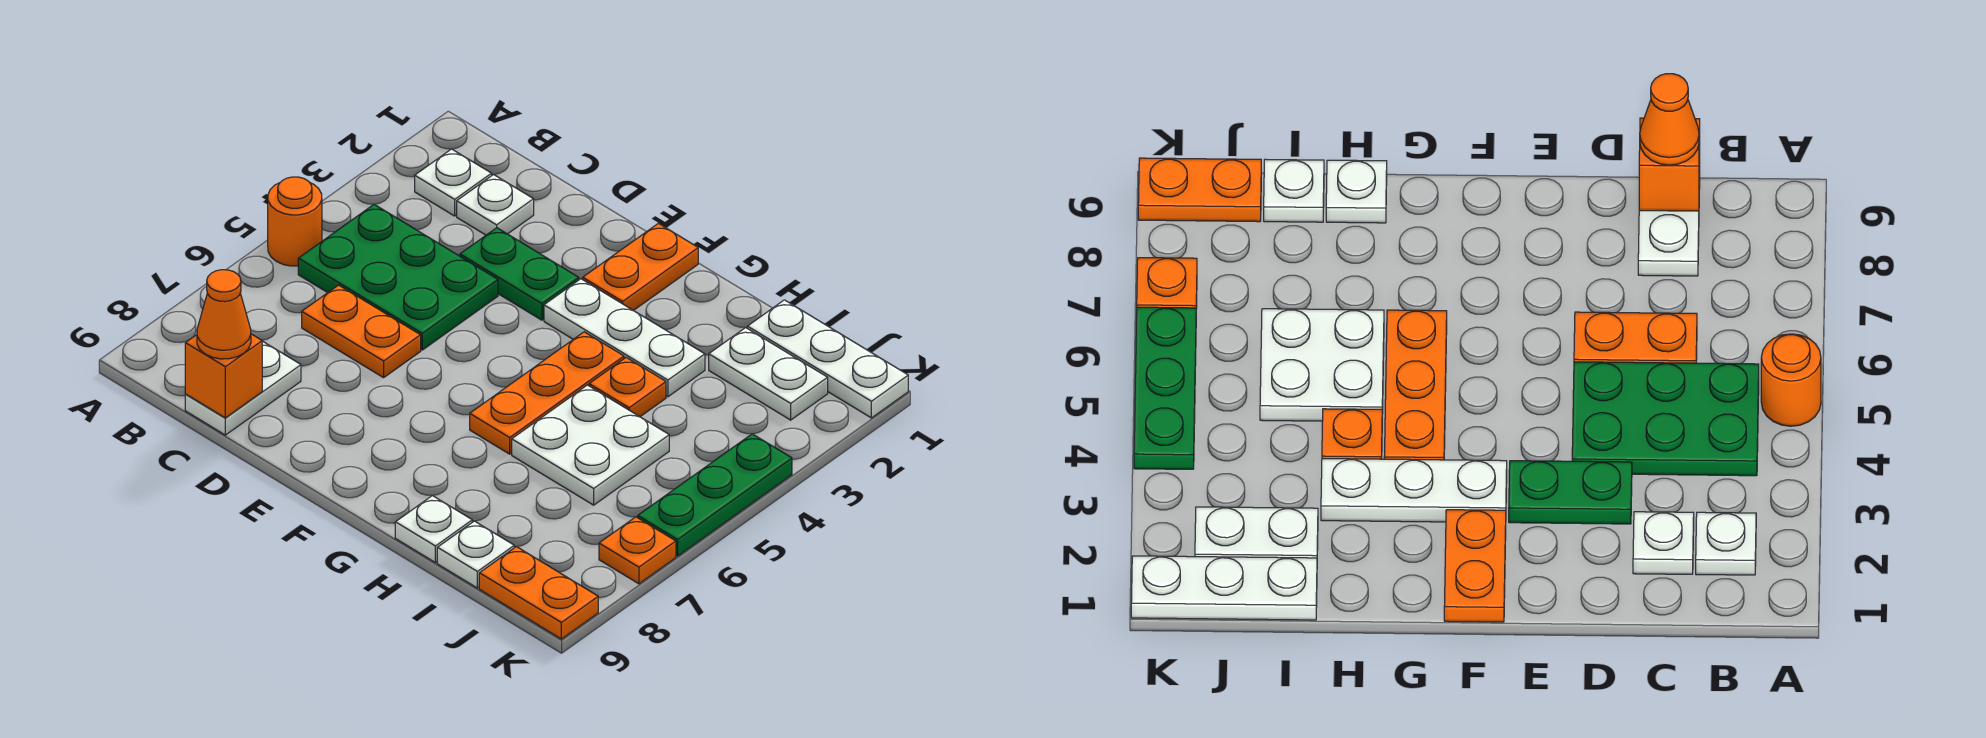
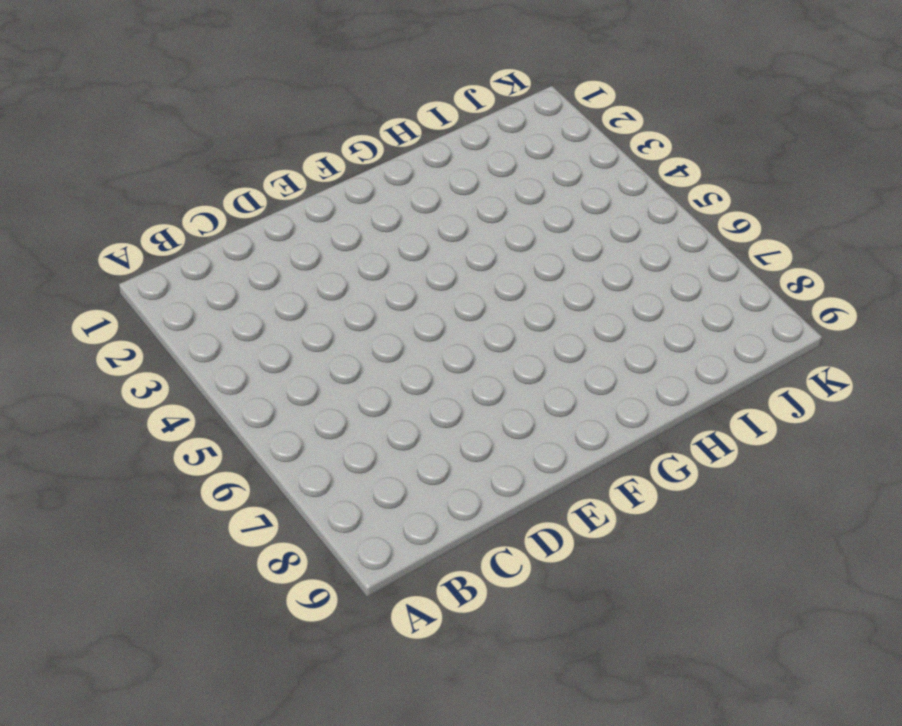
none -> orange 1x1 round brick [268,177,322,266]
none -> white 1x1 plate [415,149,492,216]
none -> green 2x3 plate [298,204,498,350]

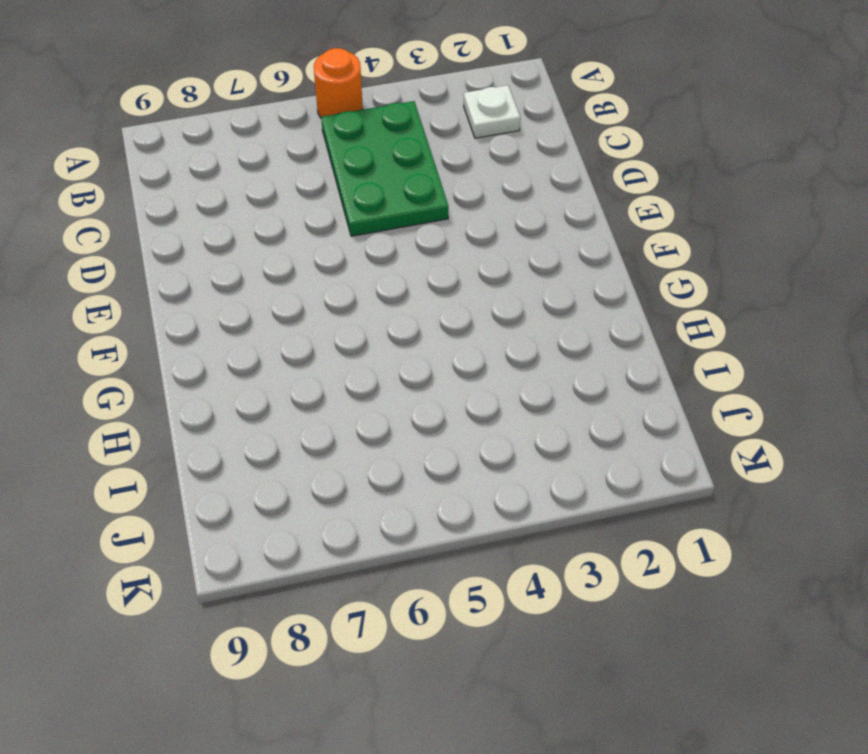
none -> white 1x1 plate [457,174,534,235]
none -> orange 1x2 plate [302,285,421,378]
none -> white 1x2 plate [185,341,301,435]

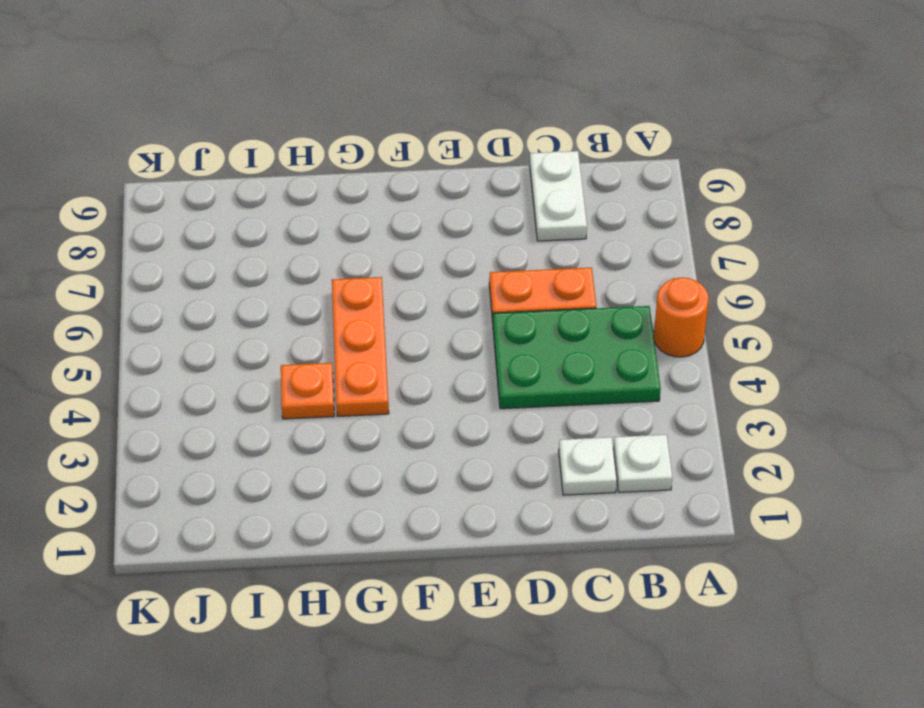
none -> green 1x2 plate [460,228,579,320]
none -> orange 1x2 plate [583,223,698,311]
none -> white 1x3 plate [544,279,705,397]

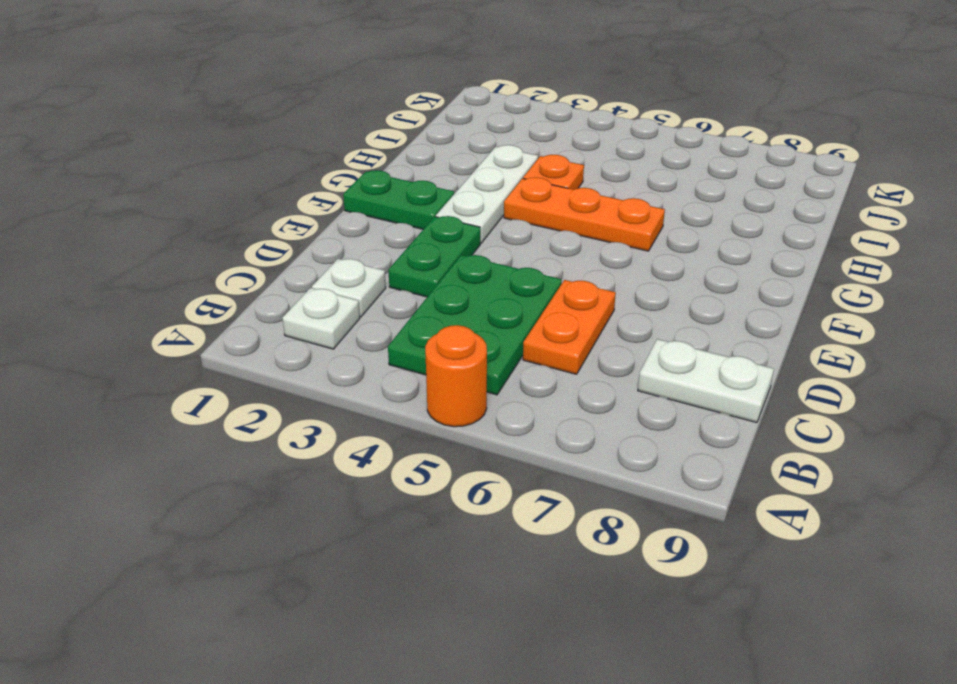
green 1x2 plate [343,170,454,229] -> orange 1x2 plate [583,223,698,311]
none -> white 2x2 plate [512,385,669,505]
none -> white 1x1 plate [395,496,472,563]
none -> white 1x3 plate [747,300,908,418]

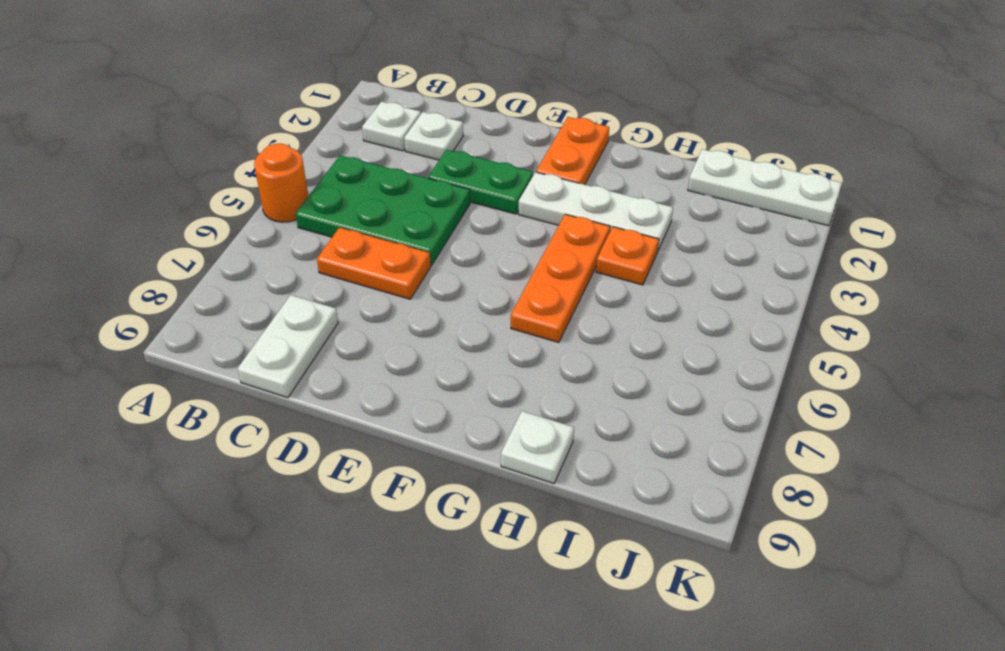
none -> white 2x2 plate [512,385,669,505]
none -> white 1x2 plate [709,328,828,420]
none -> white 1x1 plate [437,521,514,588]

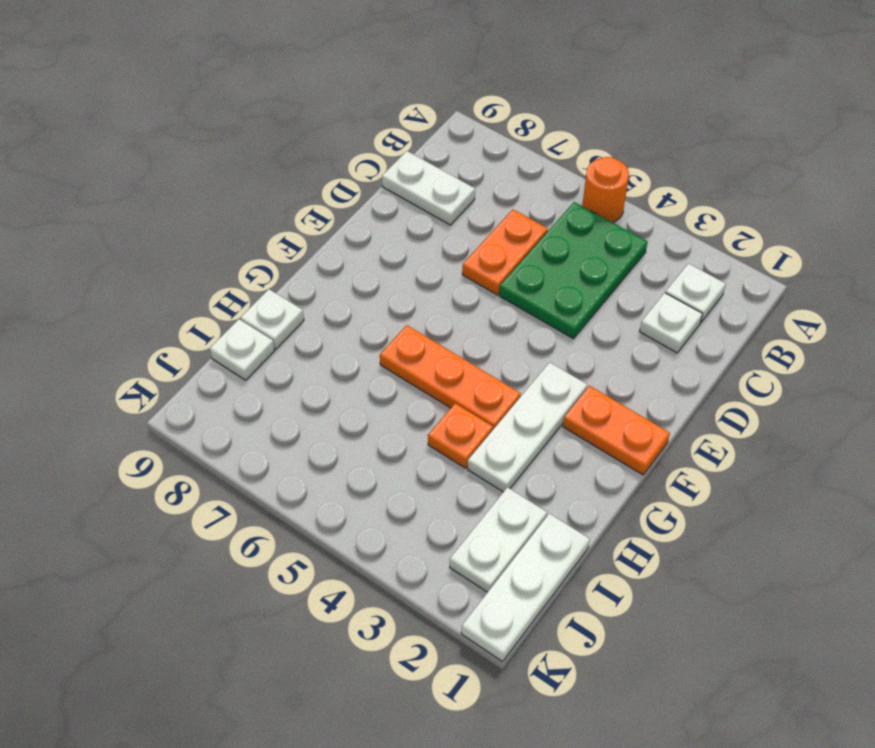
none -> green 1x2 plate [460,228,579,320]
none -> white 2x2 plate [512,385,669,505]
none -> orange 1x2 plate [479,547,598,639]

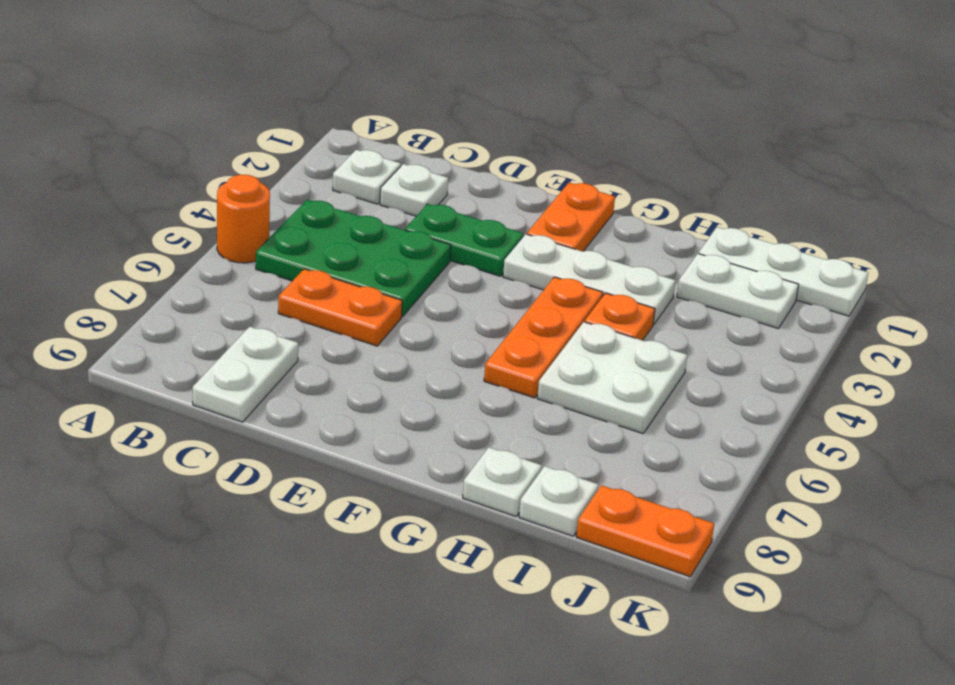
none -> green 1x3 plate [638,434,792,556]
none -> orange 1x1 plate [599,517,676,584]
none -> orange 1x1 brick [185,334,262,418]

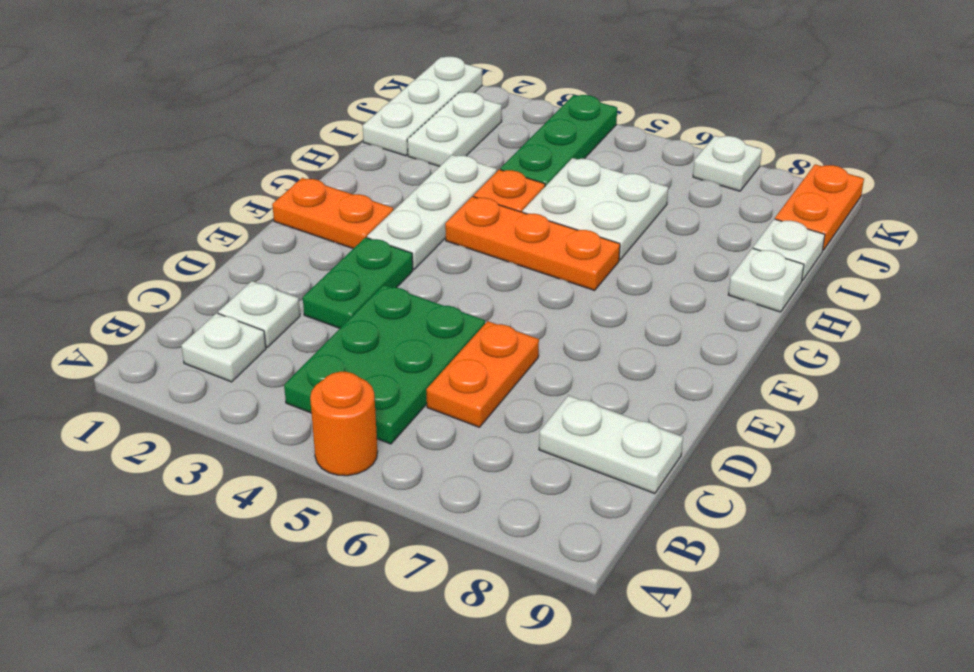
green 1x3 plate [500,95,617,186] -> green 1x3 plate turned to [638,434,792,556]
white 1x1 plate [693,136,762,191] -> orange 1x1 plate [599,517,676,584]
none -> orange 1x1 brick [185,334,262,418]
none -> orange 1x1 cone [197,270,251,359]

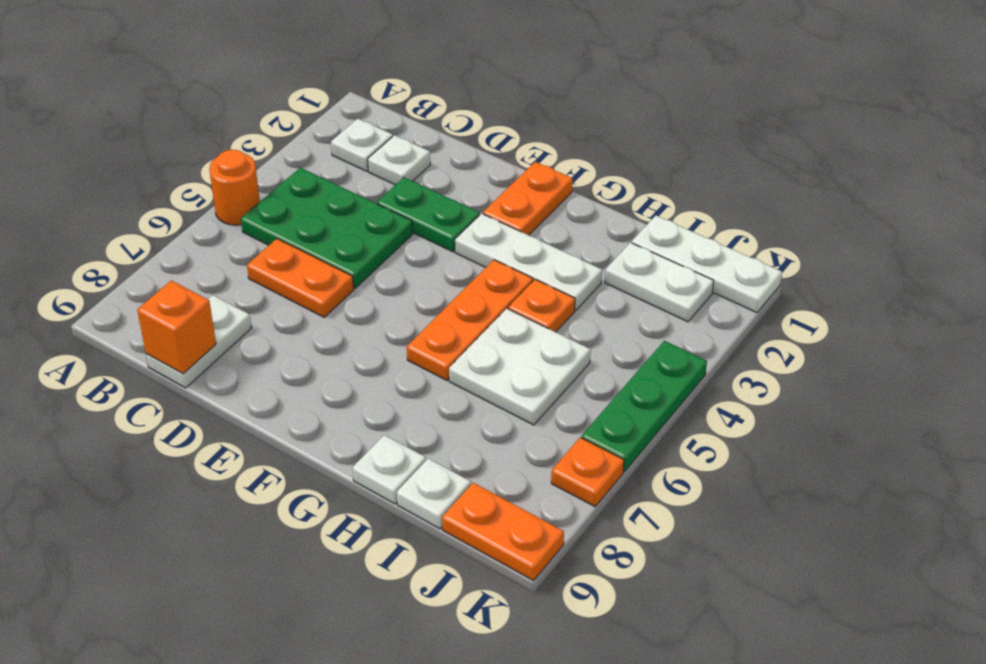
none -> orange 1x1 cone [197,270,251,359]

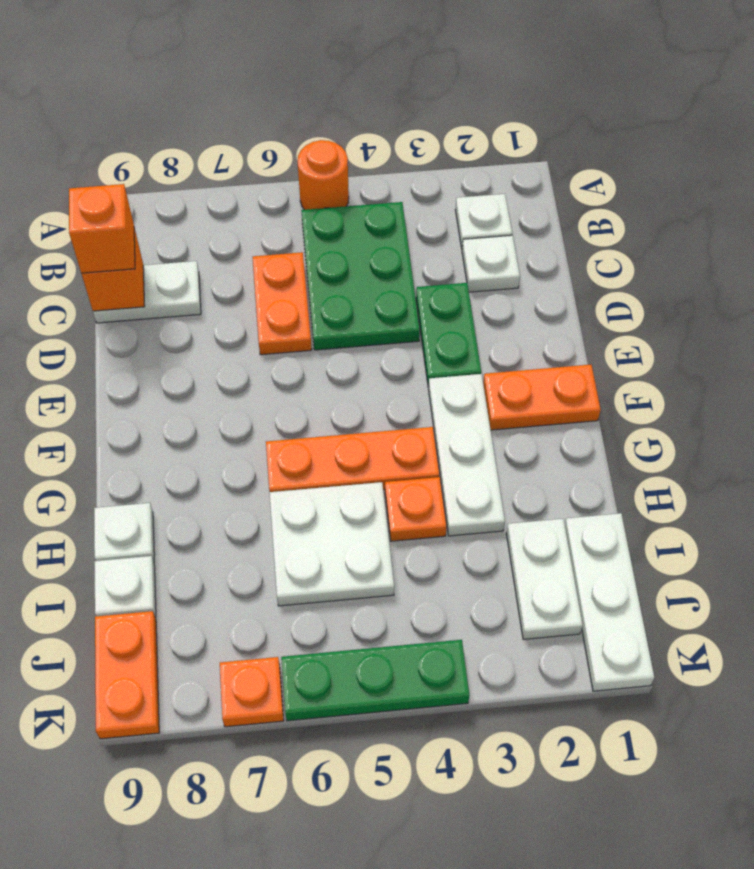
orange 1x1 brick [69,184,135,273] -> orange 1x1 cone [197,270,251,359]

